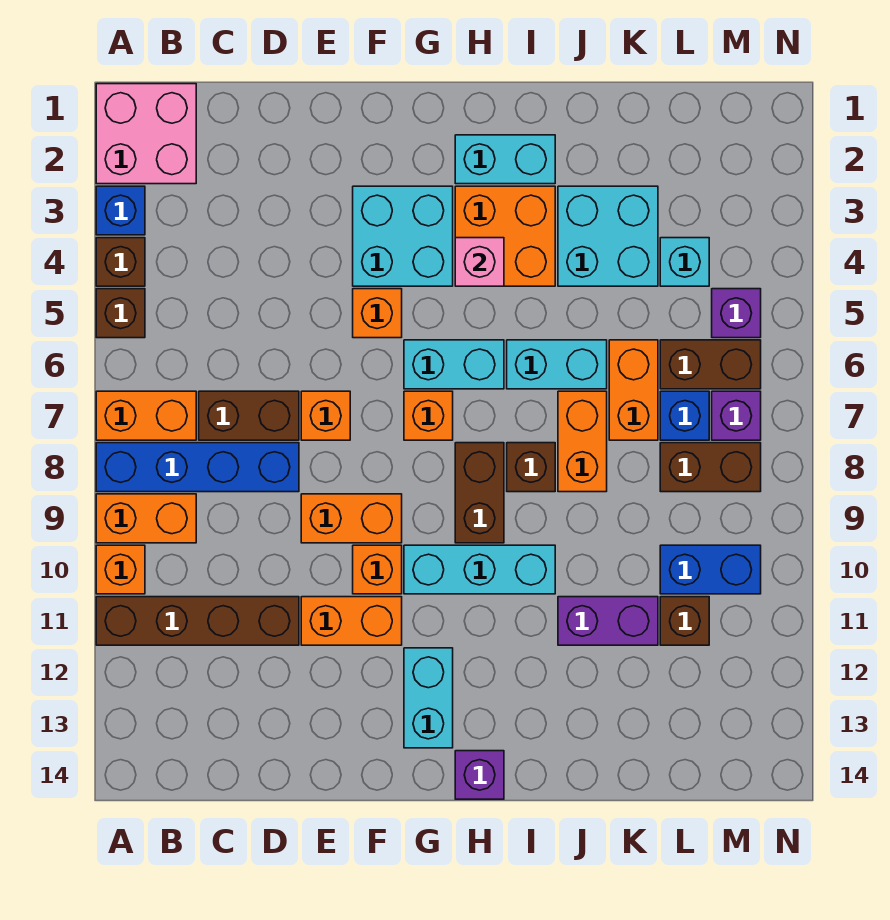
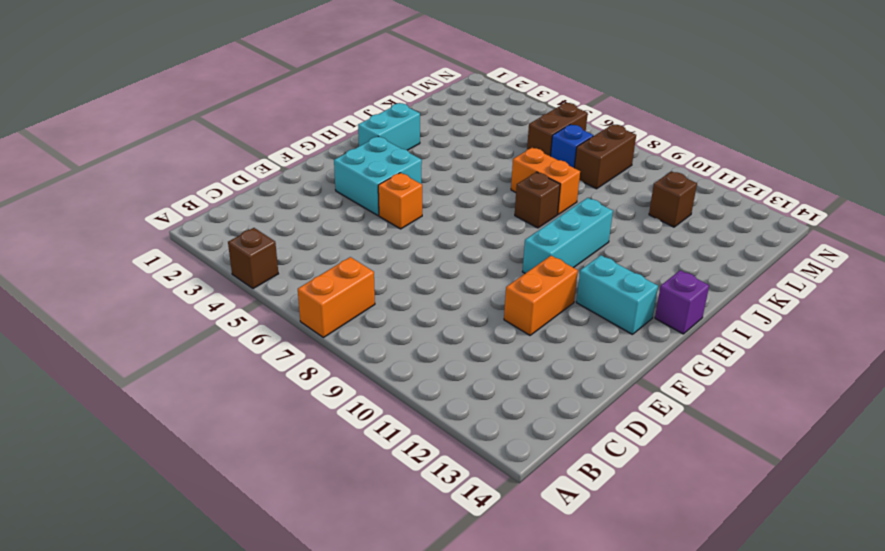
none -> pink 2x2 brick [96,84,196,184]
none -> blue 1x1 brick [96,186,145,235]
none -> brown 1x1 brick [96,289,145,338]
none -> blue 1x4 brick [96,443,299,492]

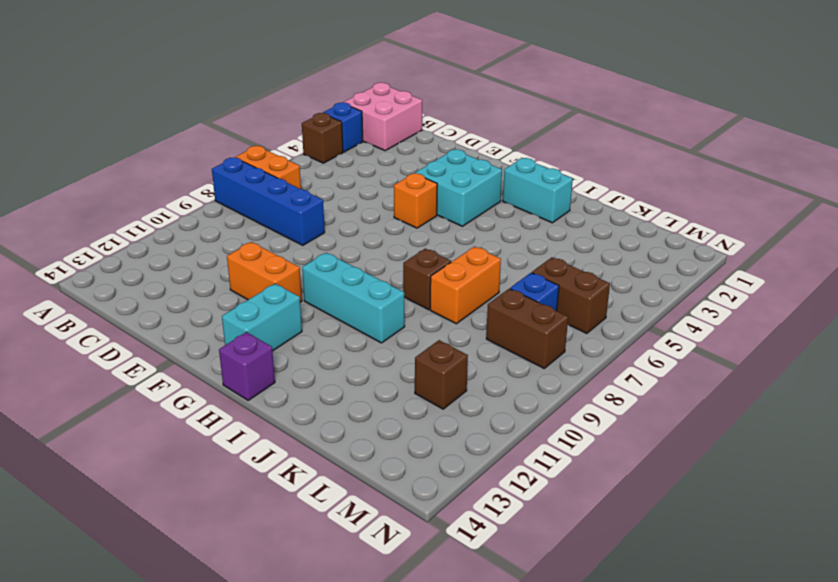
none -> brown 1x1 brick [96,289,145,338]
none -> orange 1x2 brick [96,494,196,543]
none -> orange 1x1 brick [96,545,145,594]
none -> brown 1x4 brick [96,597,299,645]

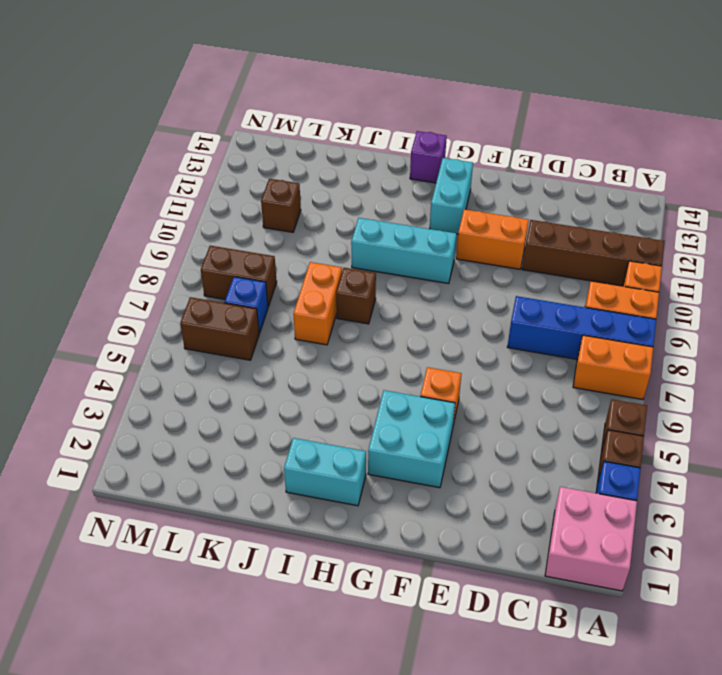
none -> brown 1x2 brick [199,391,299,440]
none -> orange 1x1 brick [301,391,350,440]
none -> orange 1x2 brick [301,494,402,543]
none -> orange 1x1 brick [353,545,402,594]

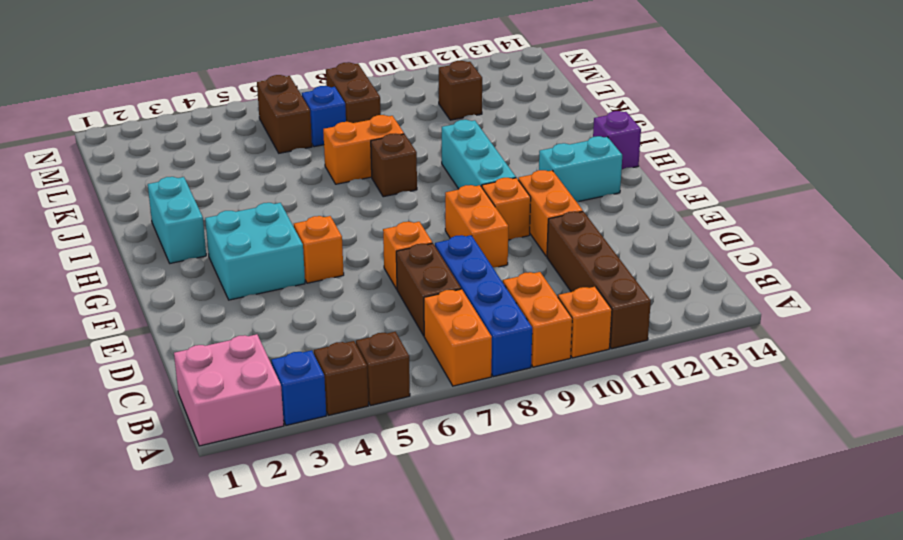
none -> cyan 1x2 brick [404,340,504,389]
none -> orange 1x1 brick [404,391,453,440]
none -> orange 2x2 brick [455,186,555,286]
none -> brown 1x2 brick [455,443,504,543]

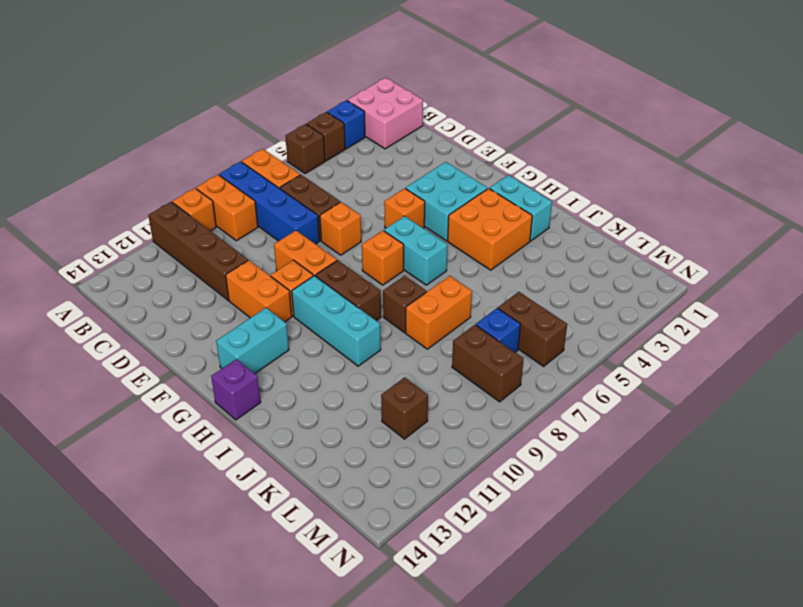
brown 1x2 brick [316,260,381,321] -> brown 1x2 brick turned to [455,443,504,543]
none -> cyan 1x2 brick [507,340,607,389]
none -> cyan 2x2 brick [558,186,658,286]
none -> purple 1x2 brick [558,597,658,645]
none -> orange 1x2 brick [609,340,658,440]

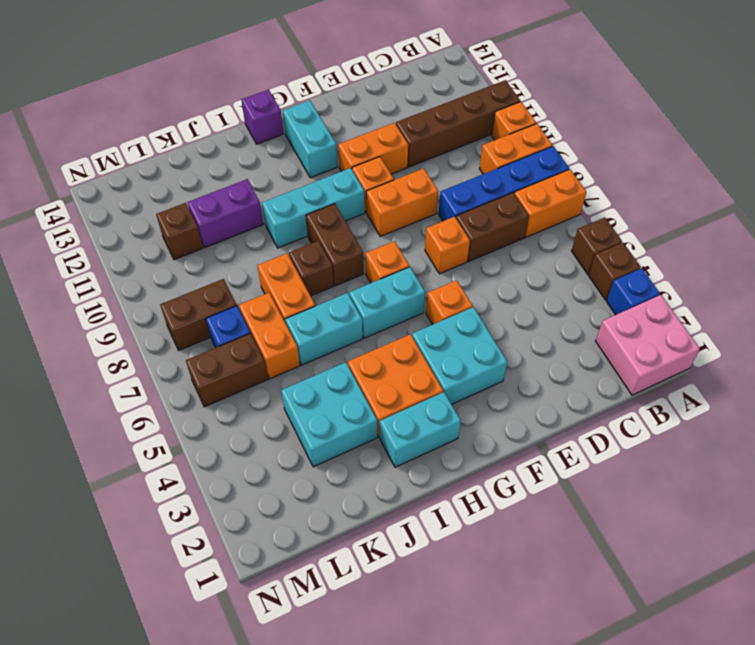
none -> cyan 1x1 brick [660,238,709,286]
none -> blue 1x2 brick [660,545,761,594]
none -> purple 1x1 brick [712,289,761,338]
none -> purple 1x1 brick [712,391,761,440]

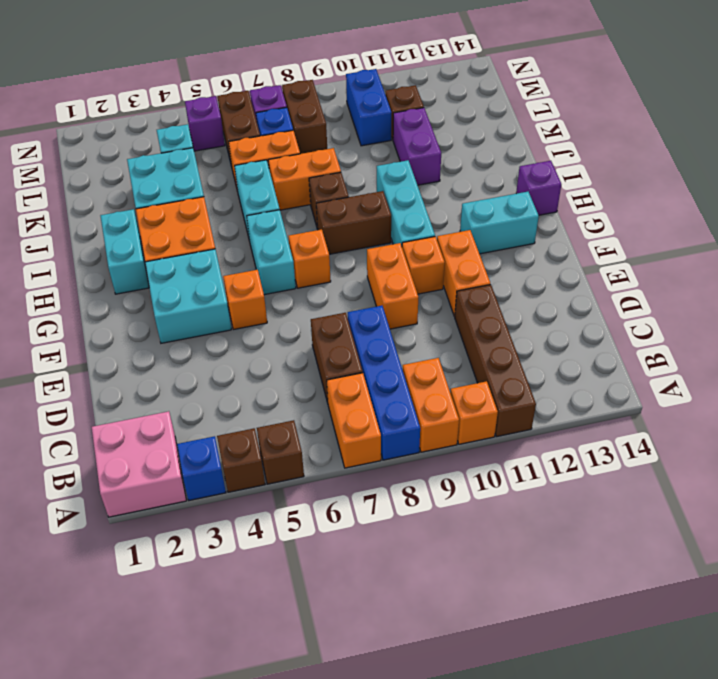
none -> orange 1x1 brick [301,391,350,440]
none -> pink 1x1 brick [455,238,504,286]

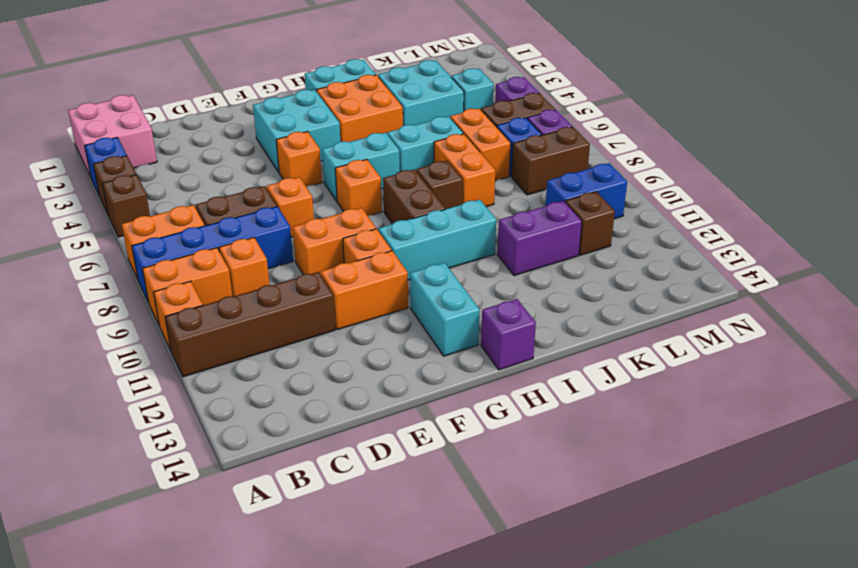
orange 1x1 brick [219,238,269,297] -> none
none -> pink 1x1 brick [455,238,504,286]

